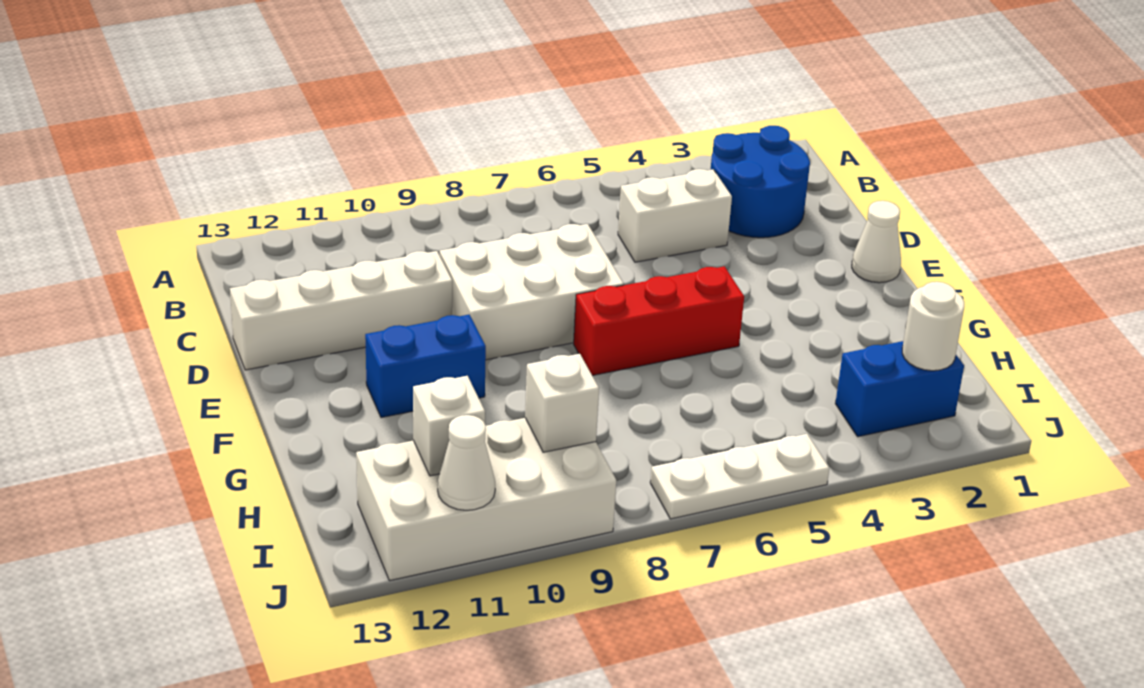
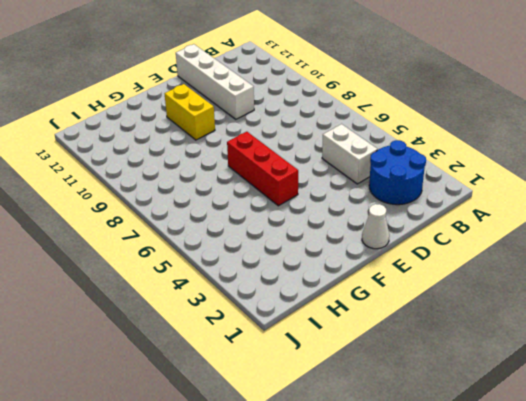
yellow 1x2 brick [165,84,215,140] -> blue 1x2 brick [365,315,486,418]
none -> white 2x3 brick [440,224,624,360]
none -> blue 1x2 brick [835,341,964,437]
none -> white 2x4 brick [356,418,616,581]

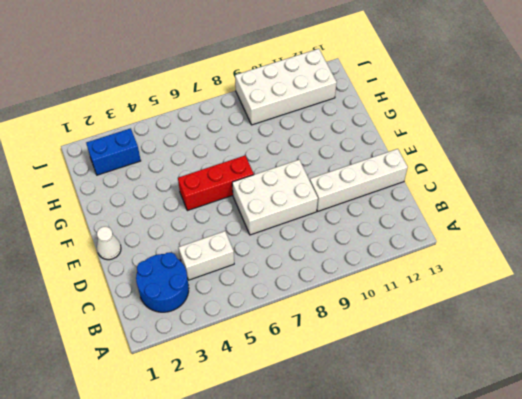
none -> blue 1x2 brick [365,315,486,418]
none -> white 1x3 plate [650,434,829,519]
none -> white 1x1 round brick [902,282,964,371]

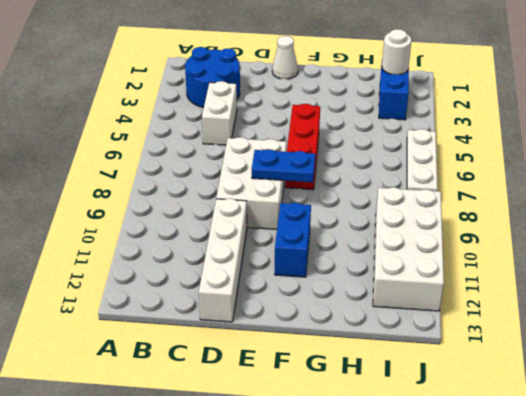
blue 1x2 plate [252,149,315,182] -> none
none -> white 1x1 brick [525,354,599,452]
none -> white 1x1 brick [413,376,485,476]
none -> white 1x1 cone [438,415,495,510]

